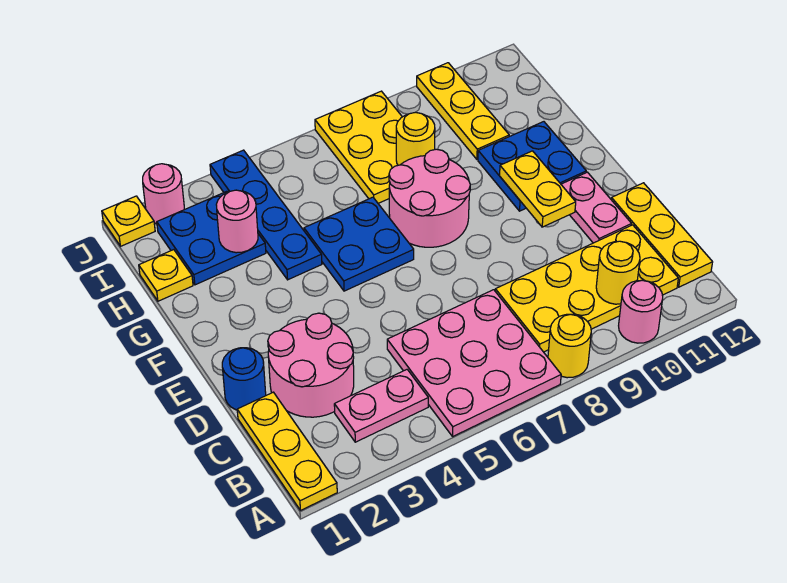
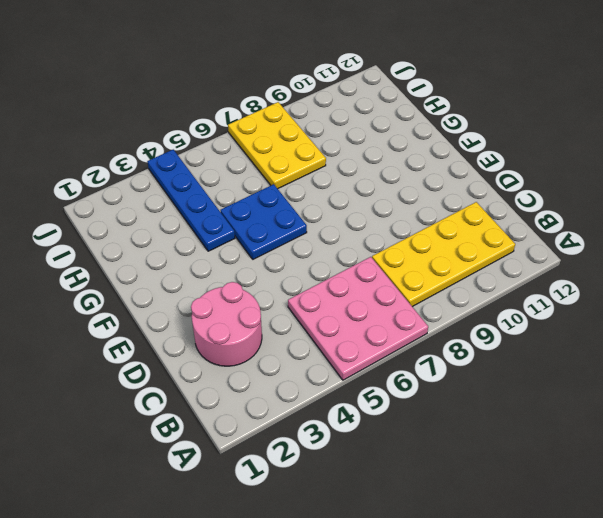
none -> yellow 1x3 plate [237,392,337,510]
none -> yellow 1x1 round brick [548,314,591,378]
none -> pink 1x1 round brick [619,280,663,343]

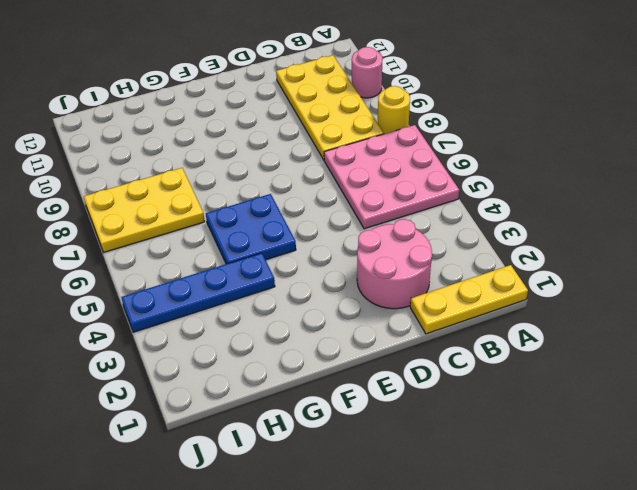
none -> pink 1x2 plate [334,370,428,442]
none -> yellow 1x3 plate [611,183,713,287]
none -> blue 1x1 round brick [222,348,266,410]

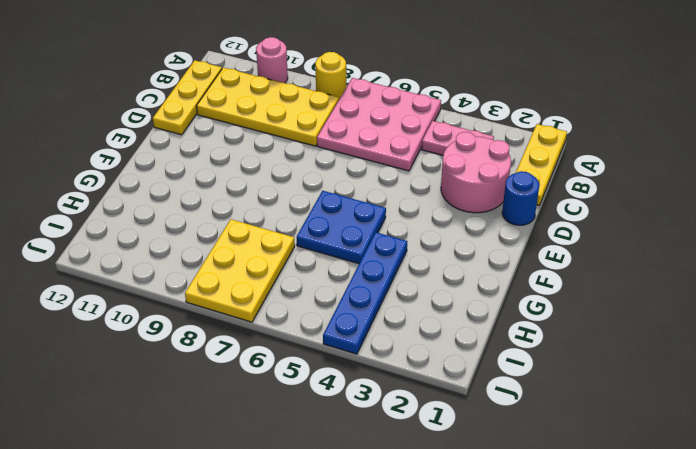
none -> pink 1x2 plate [561,172,632,243]
none -> pink 2x2 round brick [389,149,470,247]
none -> blue 2x2 plate [478,122,586,211]

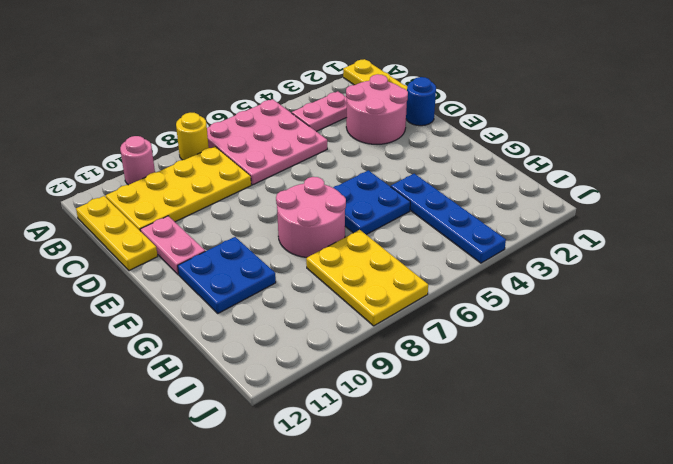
none -> yellow 1x1 plate [139,250,193,301]
none -> blue 2x2 plate [157,191,266,285]
none -> yellow 1x3 plate [417,63,509,159]

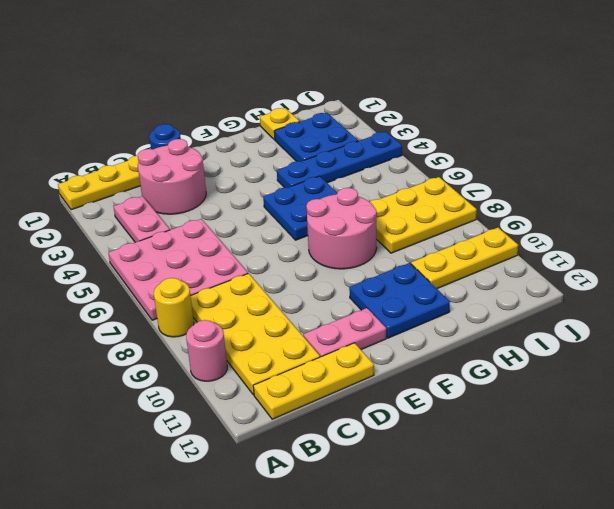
none -> yellow 1x1 plate [102,196,155,246]
none -> pink 1x1 round brick [143,164,184,224]
none -> yellow 1x1 round brick [596,241,640,304]

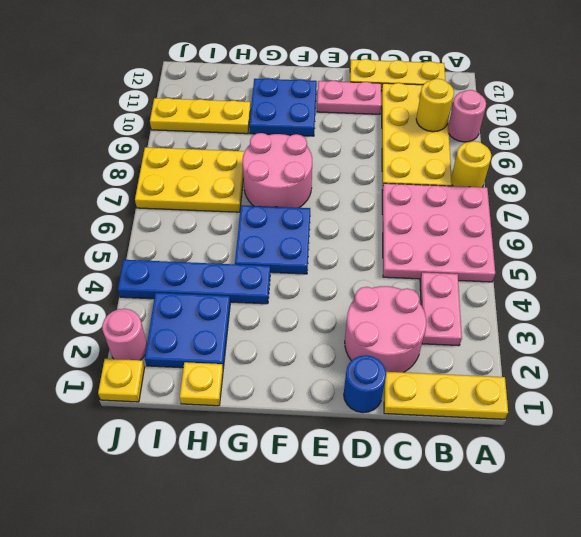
none -> yellow 1x2 plate [500,151,576,227]
none -> pink 1x1 round brick [216,190,258,253]
none -> yellow 1x1 round brick [396,112,435,165]

